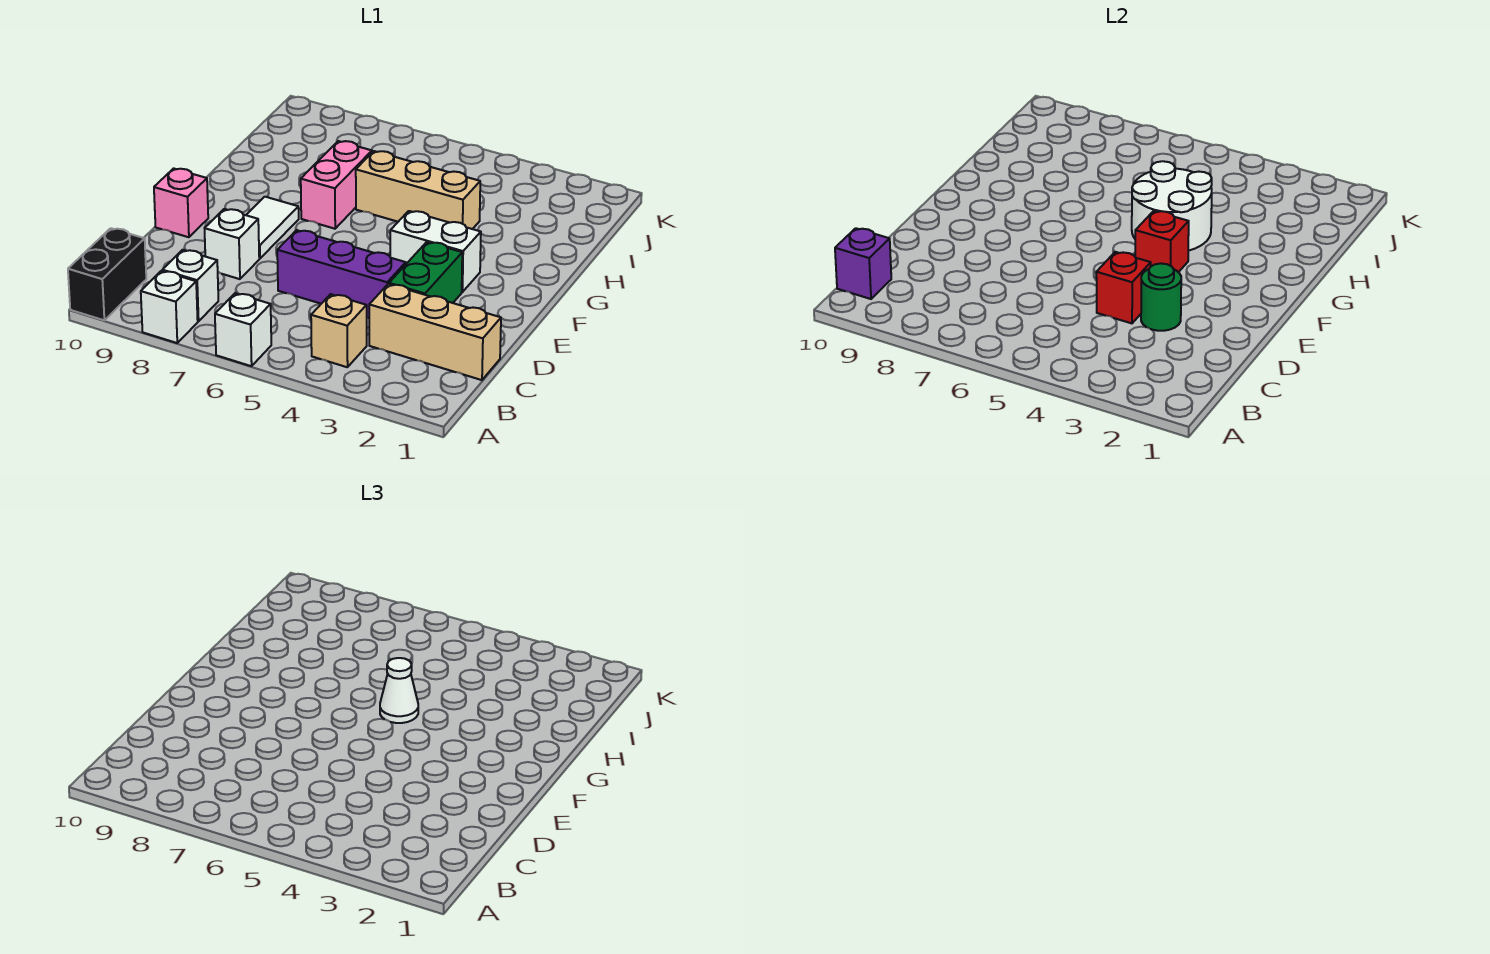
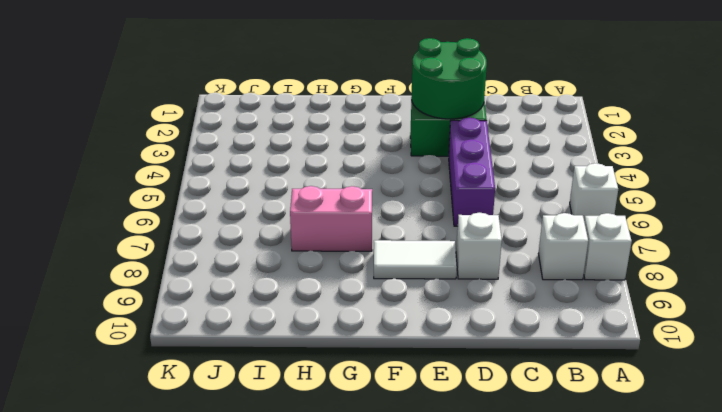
green 2x2 round brick [411,38,487,119] -> green 1x1 round brick [1141,263,1181,331]
none -> black 1x2 brick [68,228,146,320]
none -> tan 1x1 brick [311,294,367,367]
none -> tan 1x3 brick [369,284,501,380]

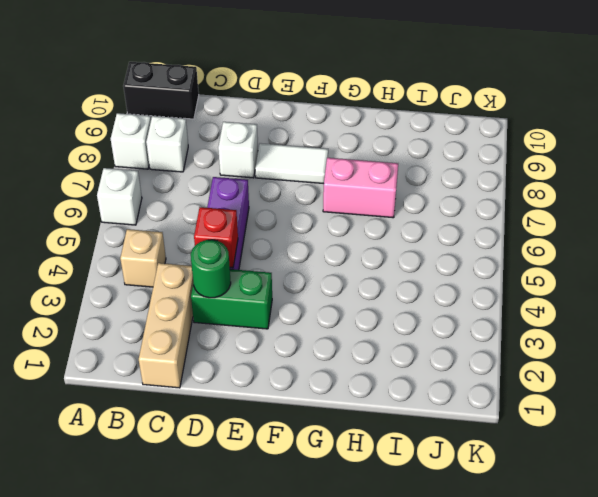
none -> pink 1x1 brick [154,168,208,237]
none -> white 1x2 brick [390,211,481,292]
none -> tan 1x3 brick [356,151,480,229]

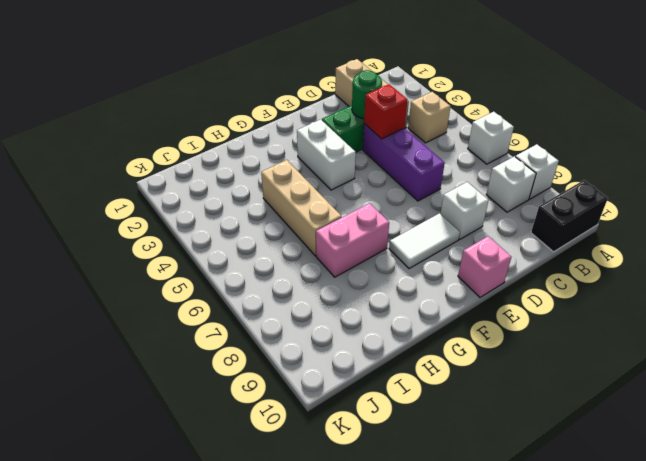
none -> purple 1x1 brick [835,228,891,299]
none -> red 1x1 brick [1135,211,1189,272]
none -> white 2x2 round brick [1132,161,1212,251]

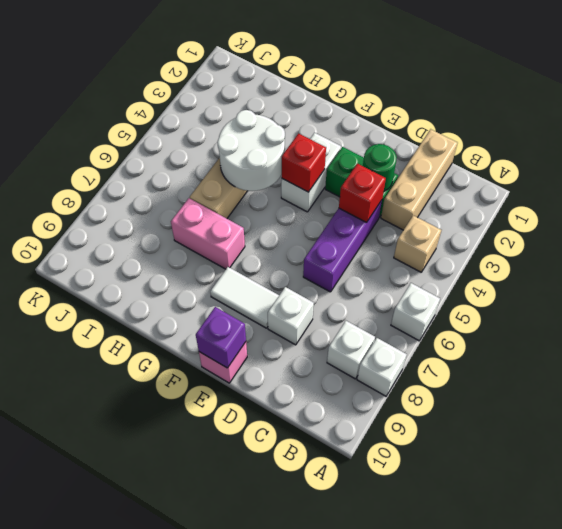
purple 1x1 brick [196,307,246,368] -> purple 1x1 brick moved to [835,228,891,299]
none -> black 1x2 brick [68,228,146,320]
none -> white 1x1 cone [380,658,418,723]

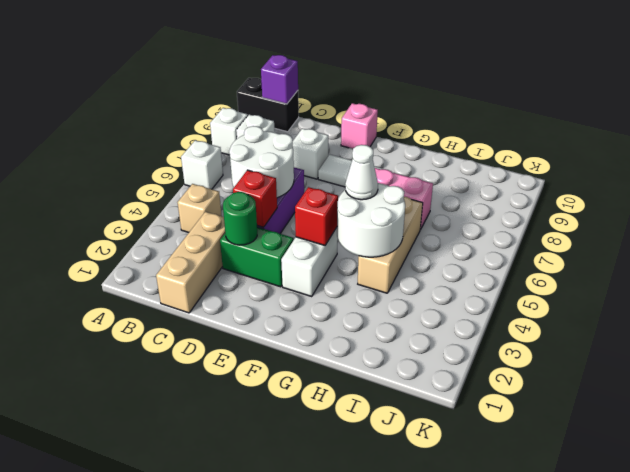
white 2x2 round brick [229,126,294,198] -> none

